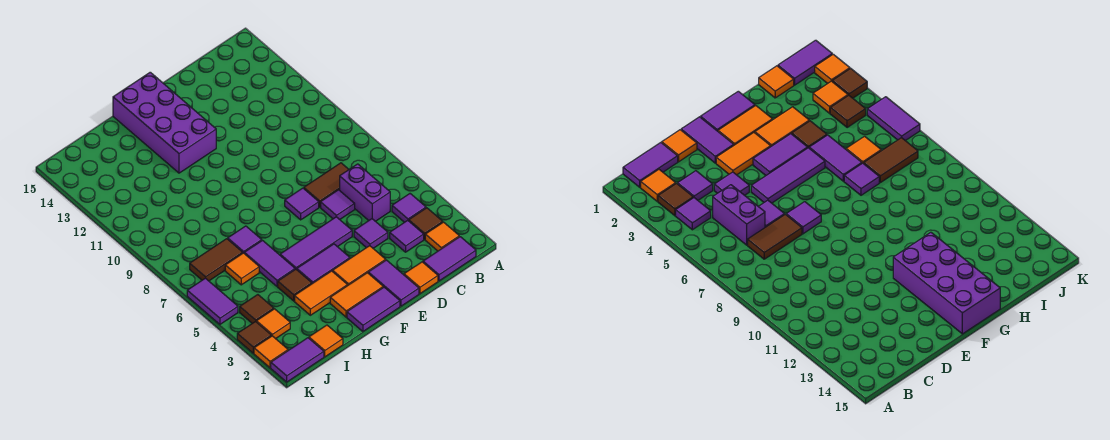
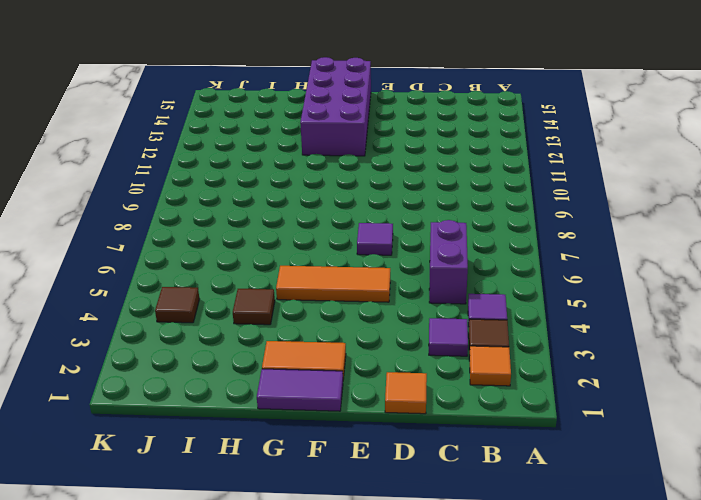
orange 1x3 tile [276,266,390,302] -> purple 1x3 tile [280,217,352,270]
none -> purple 1x2 tile [423,237,476,281]
none -> brown 1x2 tile [304,163,349,207]
none -> purple 1x1 tile [354,219,388,248]
none -> purple 1x1 tile [321,190,355,219]

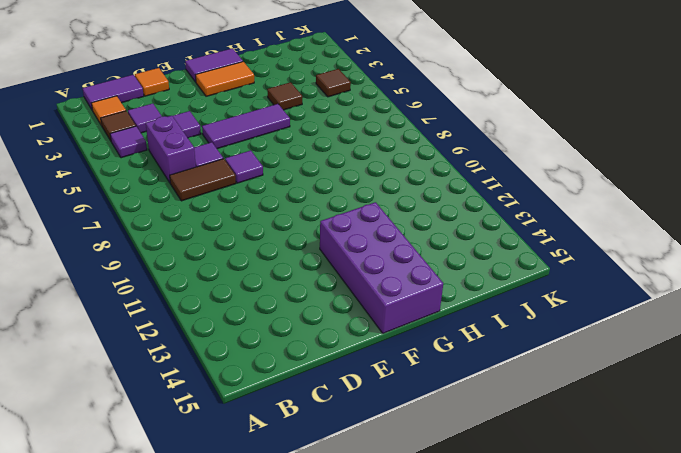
none -> purple 1x2 tile [368,260,419,306]
none -> orange 1x2 tile [333,246,386,285]
none -> purple 1x2 tile [297,244,350,284]
none -> orange 1x2 tile [295,271,348,315]

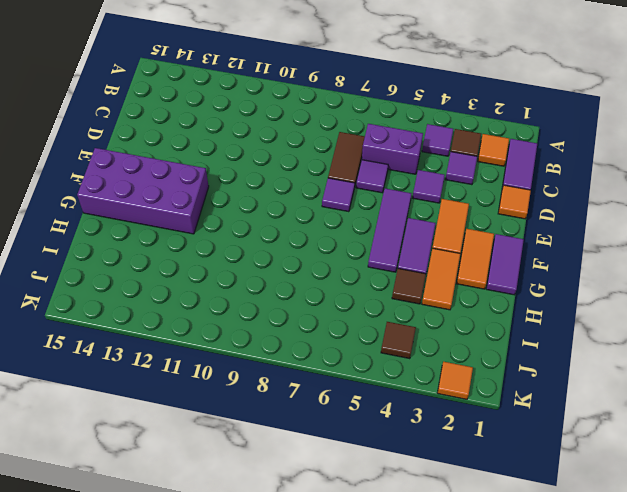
none -> purple 1x2 tile [368,260,419,306]
none -> purple 1x2 tile [244,241,295,287]
none -> purple 1x1 tile [228,226,262,253]
none -> orange 1x1 tile [309,325,343,357]

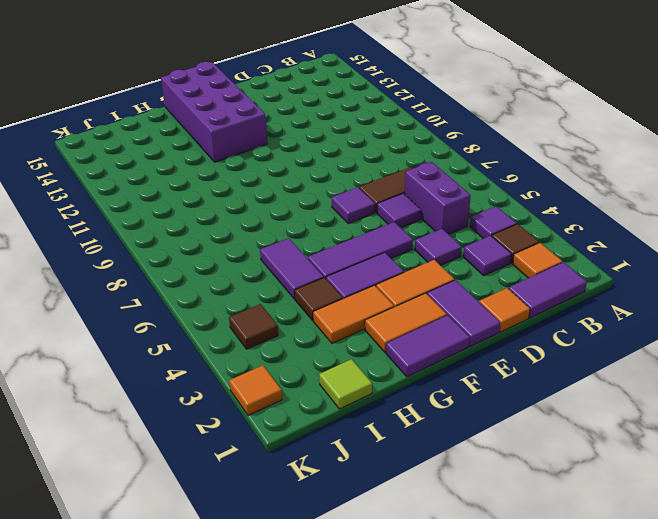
lime 1x1 tile [319,359,372,409] -> orange 1x1 tile [309,325,343,357]
none -> purple 1x1 tile [228,226,262,253]
none -> orange 1x1 tile [225,253,259,285]
none -> brown 1x2 tile [190,239,243,281]
none -> purple 1x2 tile [271,338,324,382]

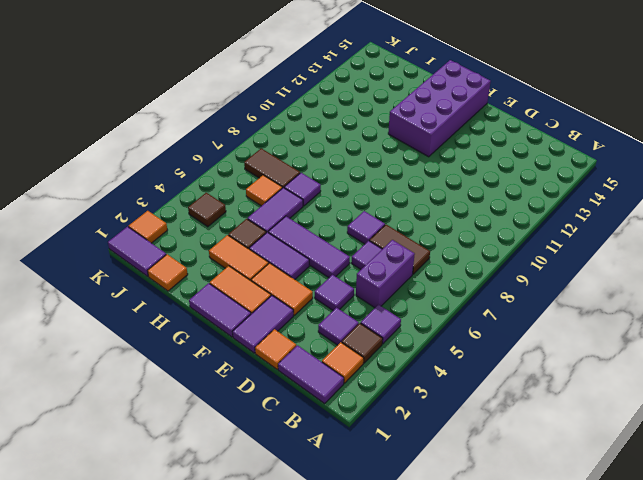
none -> orange 1x1 tile [256,309,290,339]
none -> brown 1x1 tile [237,321,271,353]
none -> purple 1x2 tile [187,278,238,324]

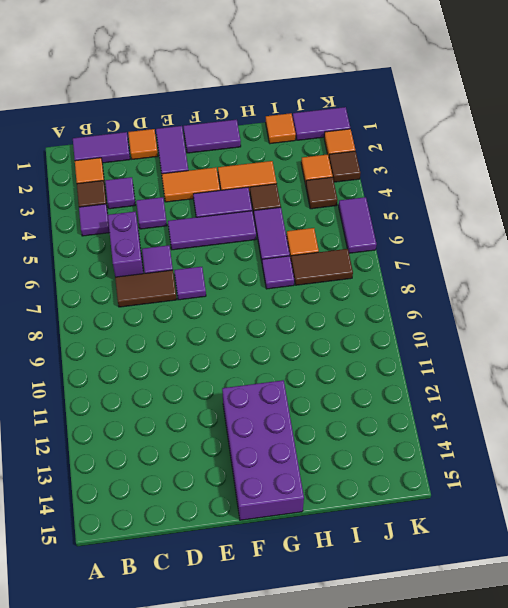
none -> orange 1x2 tile [330,273,383,317]

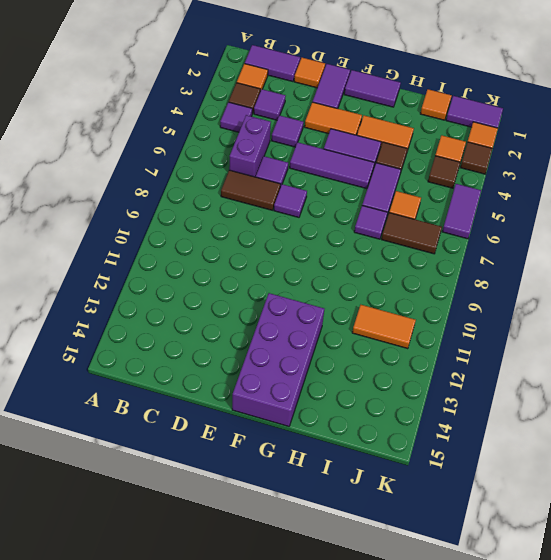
orange 1x2 tile [352,305,416,349] -> orange 1x2 tile moved to [330,273,383,317]

